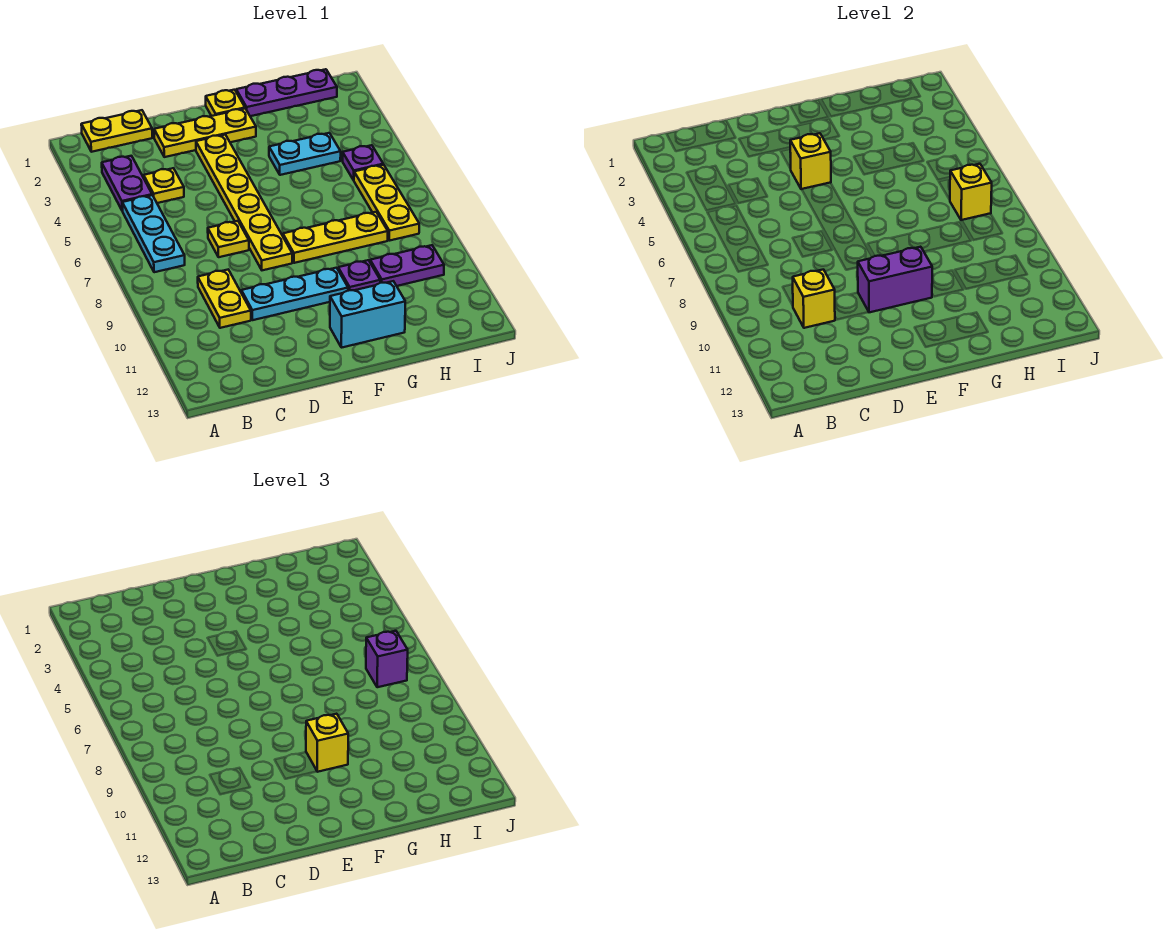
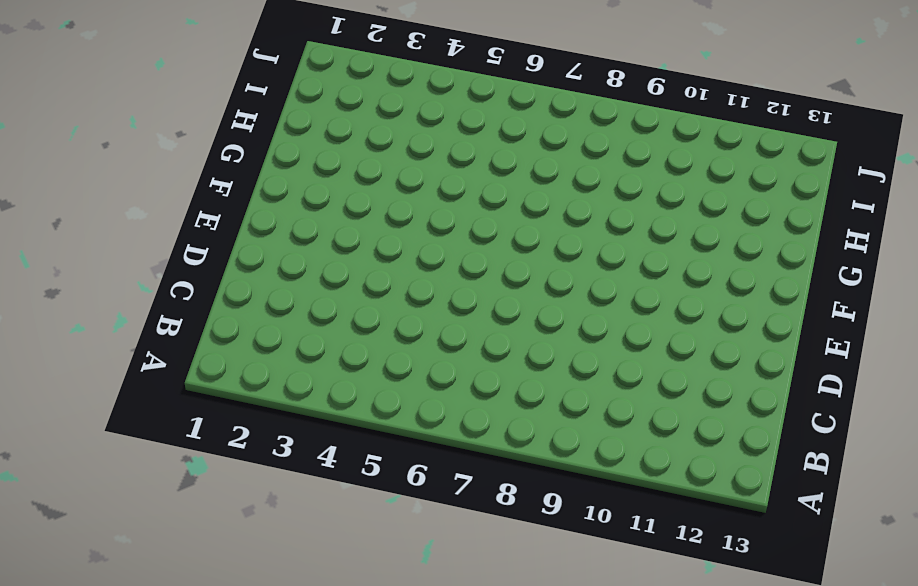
none -> yellow 1x2 plate [81,110,152,152]
none -> purple 1x2 plate [102,156,152,211]
none -> cyan 1x3 plate [122,195,185,272]

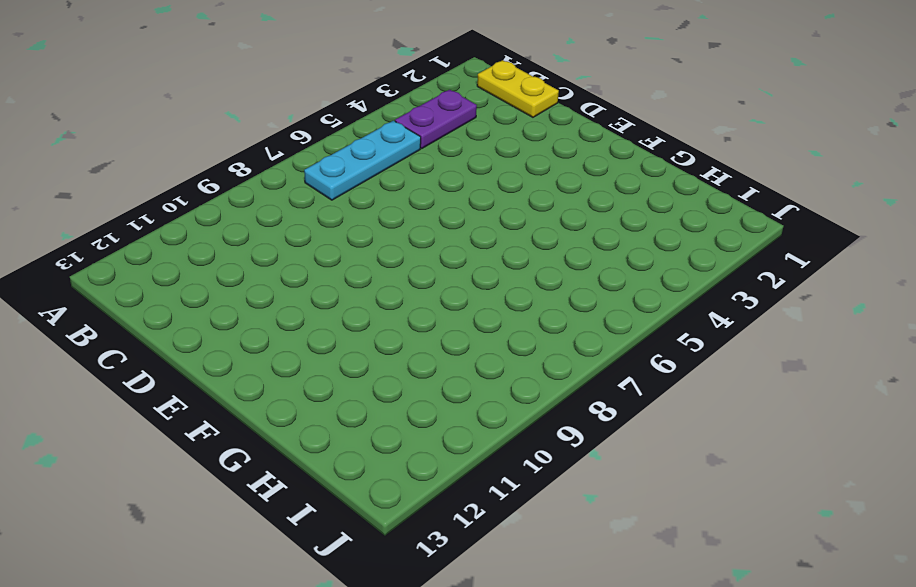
none -> yellow 1x1 plate [144,168,184,203]
none -> yellow 1x2 plate [198,270,251,328]
none -> yellow 1x3 plate [154,109,256,157]

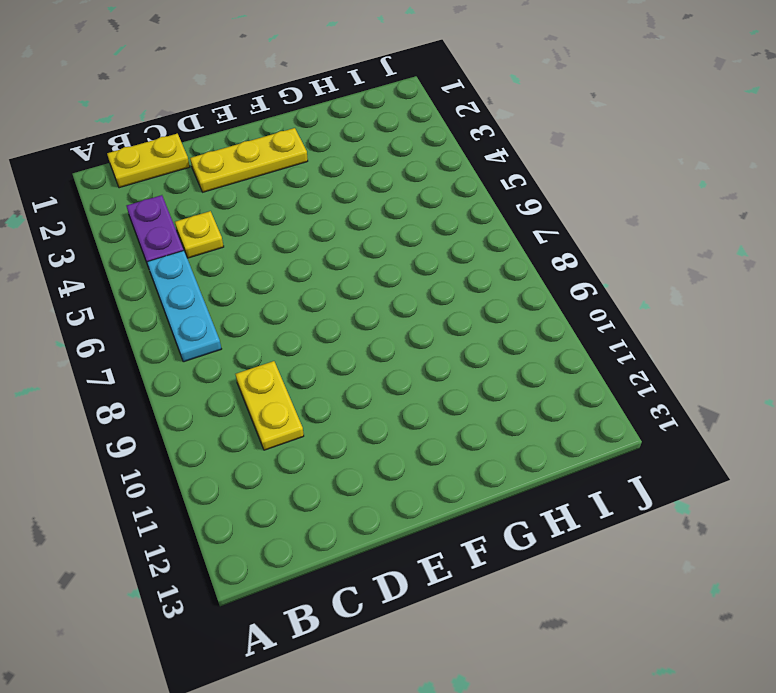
none -> yellow 1x1 plate [208,221,249,257]
none -> cyan 1x3 plate [241,268,348,320]
none -> yellow 1x6 plate [196,135,292,270]

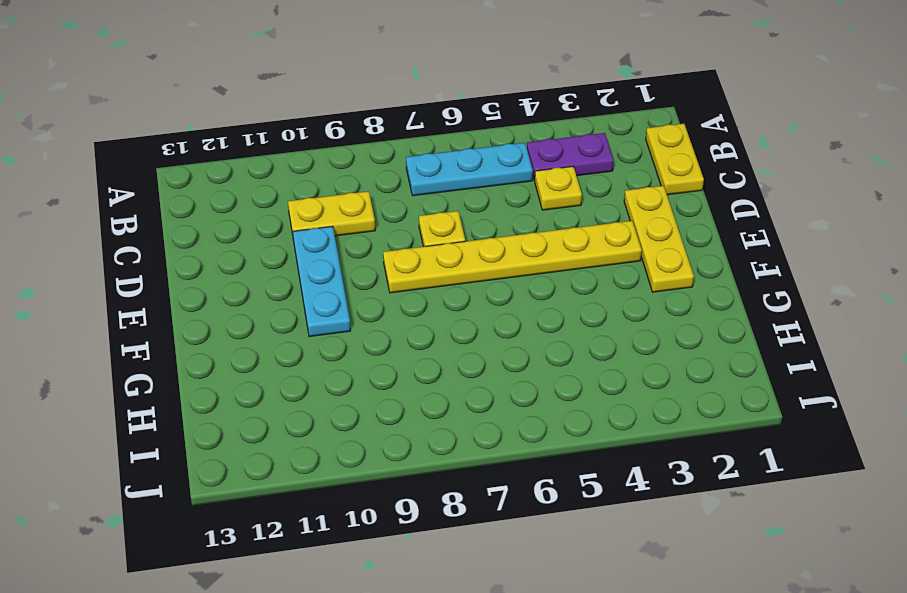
none -> yellow 1x1 plate [206,90,245,116]
none -> yellow 1x3 plate [283,212,388,263]
none -> cyan 1x2 brick [330,281,405,348]

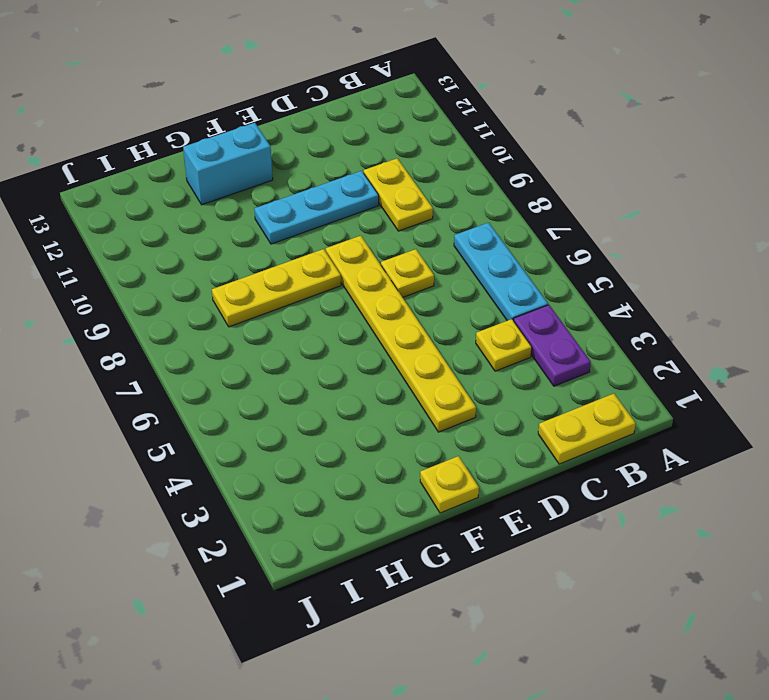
none -> yellow 1x3 plate [154,109,256,157]
none -> purple 1x3 plate [236,69,337,116]
none -> cyan 1x2 plate [269,133,341,175]

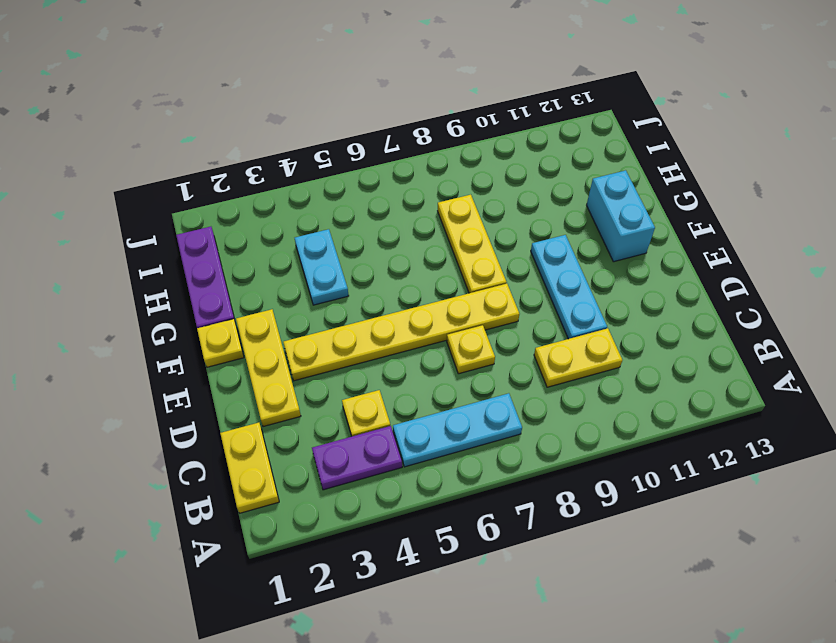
none -> purple 1x1 plate [338,260,380,291]
none -> purple 1x2 plate [370,245,444,286]
none -> purple 1x1 plate [343,145,383,180]

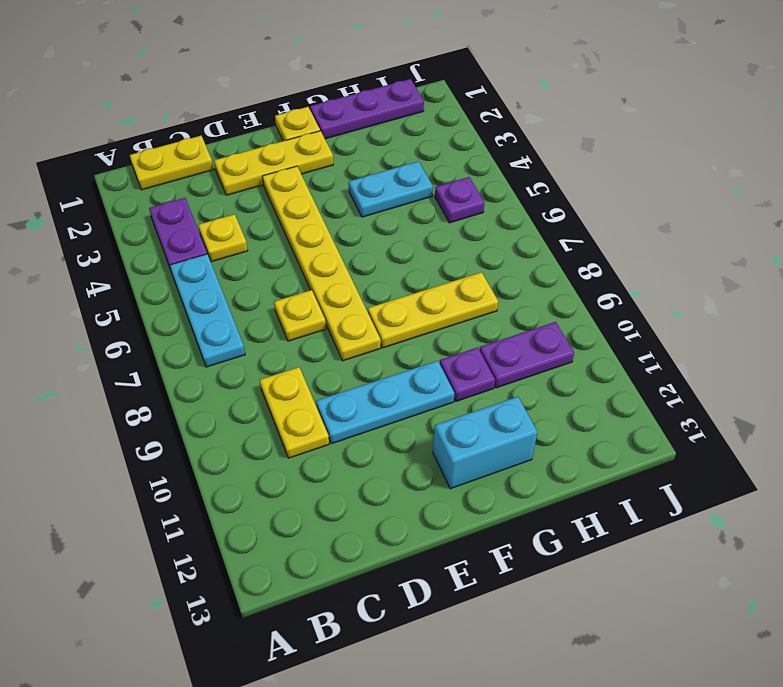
none -> yellow 1x3 plate [354,165,419,241]
none -> yellow 1x1 brick [792,270,835,328]
none -> yellow 1x1 brick [790,133,831,189]

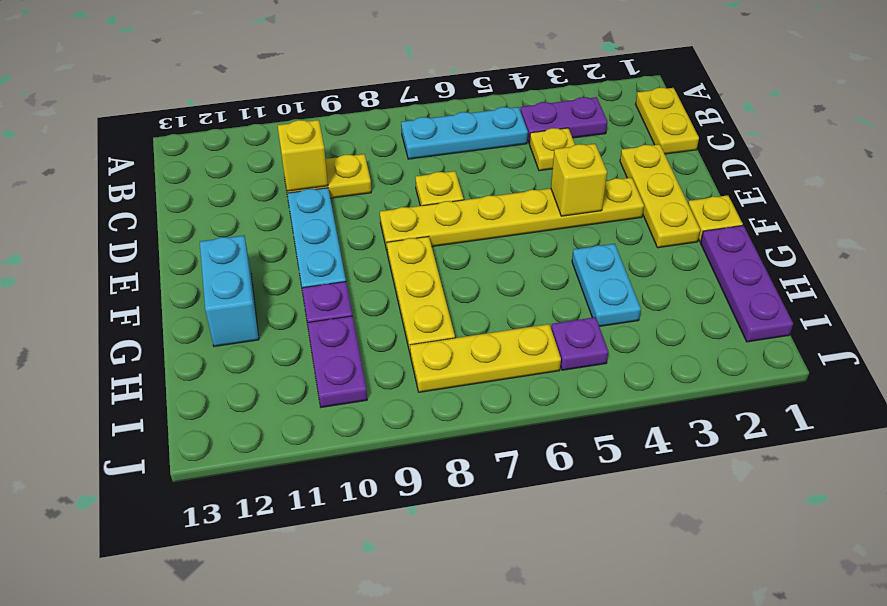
none -> purple 1x2 brick [858,247,932,312]
none -> yellow 1x1 brick [950,164,992,220]
none -> yellow 1x1 brick [306,714,348,772]

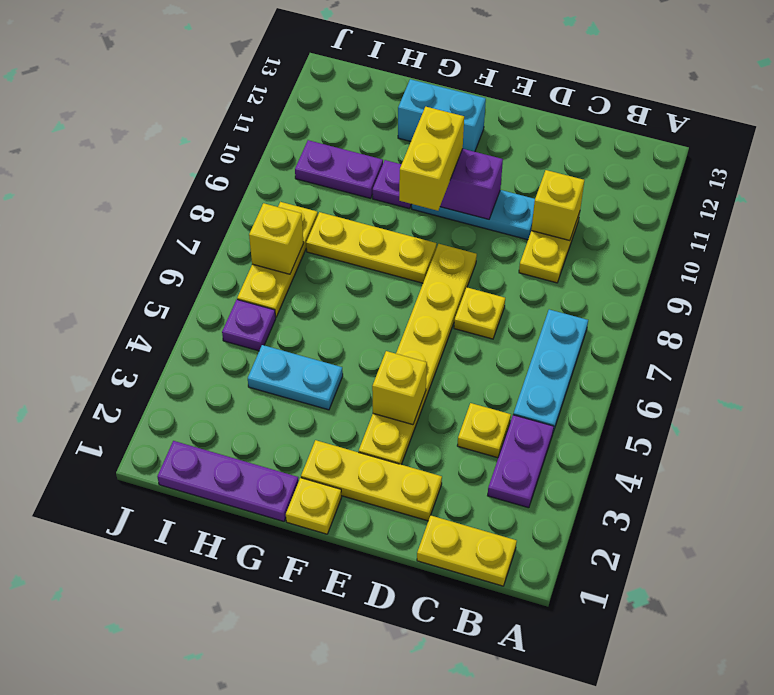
yellow 1x2 brick [399,107,464,211] -> yellow 1x1 brick [306,714,348,772]
none -> purple 1x1 brick [366,631,408,687]

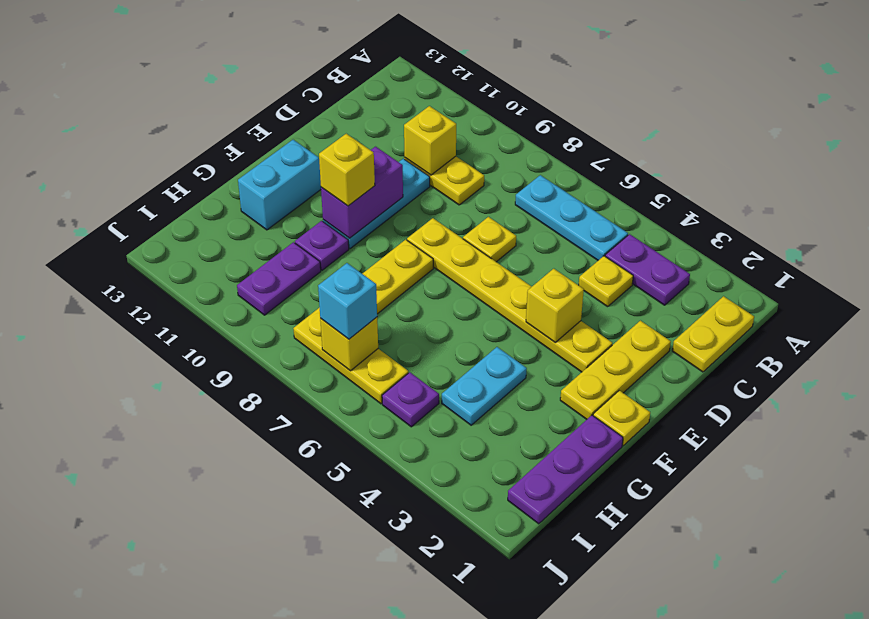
cyan 1x1 brick [318,263,377,339] -> purple 1x1 brick [366,631,408,687]

